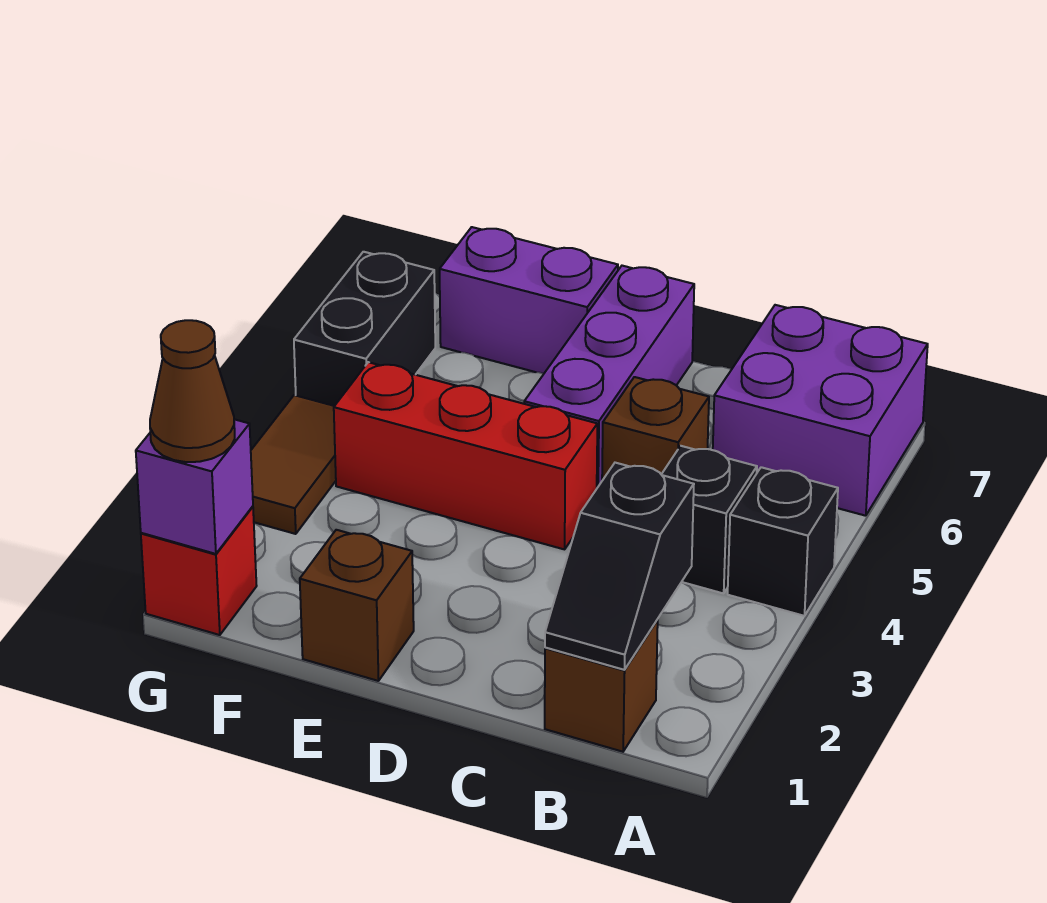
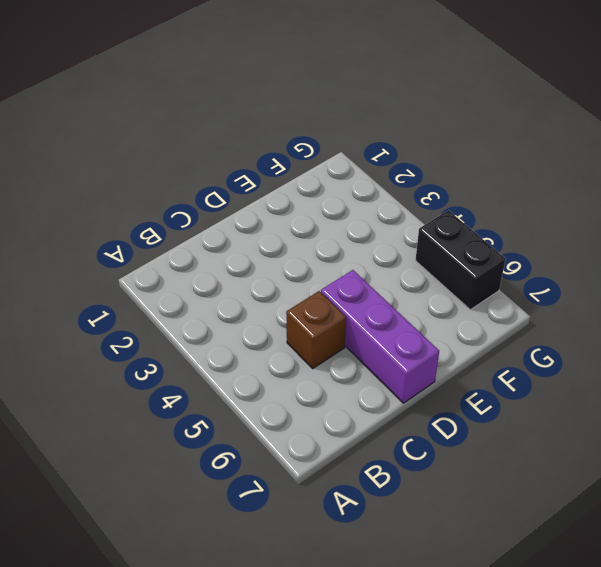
none -> black 1x1 brick [728,467,838,616]
none -> purple 2x2 brick [713,305,928,516]
none -> brown 1x1 brick [545,620,658,752]

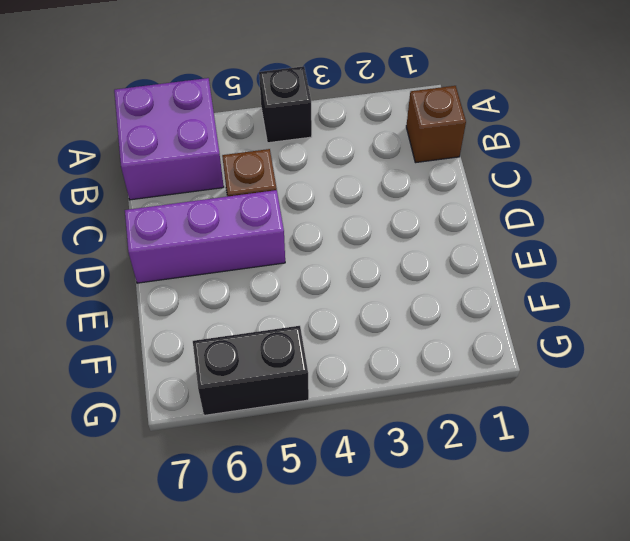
none -> black 1x1 brick [661,446,757,593]
none -> red 1x3 brick [334,362,597,549]
none -> brown 1x1 brick [300,530,414,681]

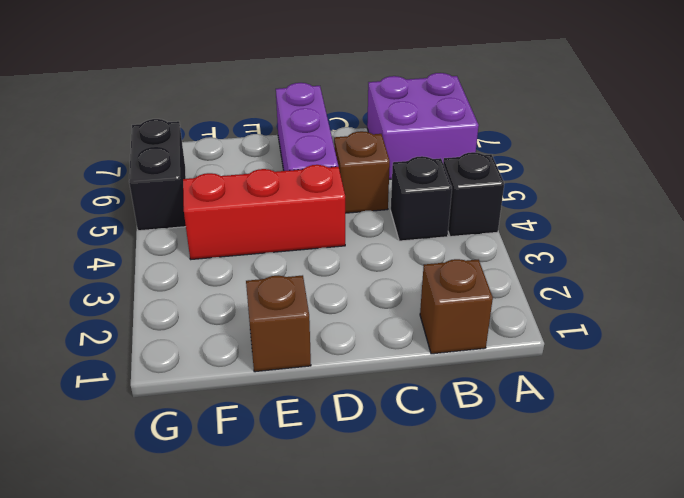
none -> purple 1x2 brick [440,227,618,374]
none -> red 1x1 brick [141,506,257,635]
none -> brown 1x2 tile [251,395,336,534]

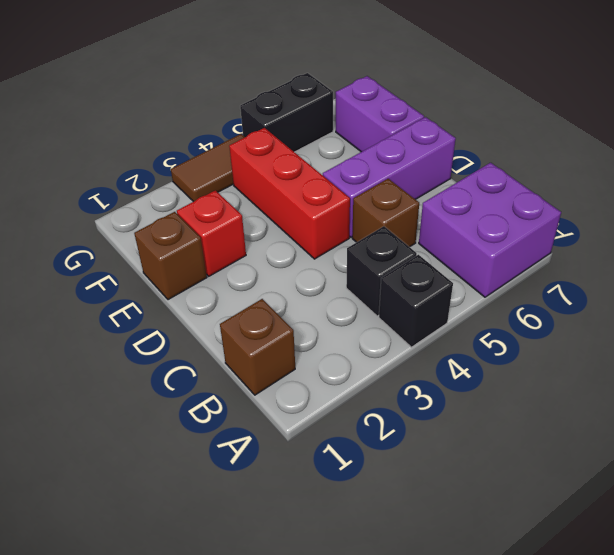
red 1x1 brick [177,190,246,276] -> red 1x1 brick moved to [141,506,257,635]
none -> black 1x2 slope [545,463,694,670]
none -> purple 1x1 brick [136,419,253,554]
none -> brown 1x1 cone [150,320,235,462]

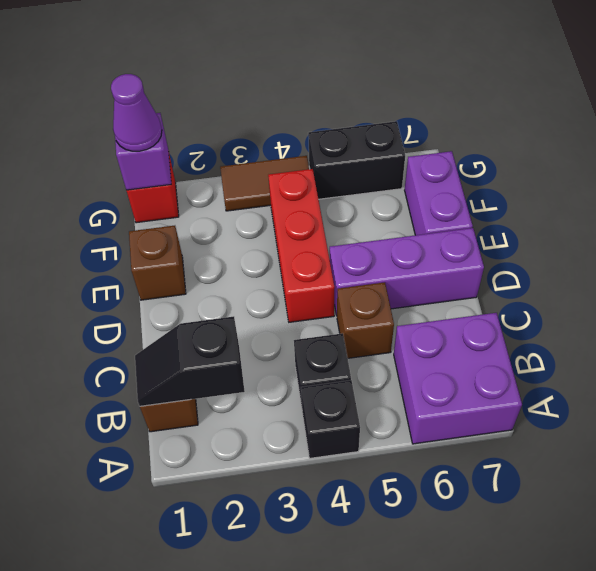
purple 1x1 cone [111,74,162,151] -> brown 1x1 cone [150,320,235,462]

